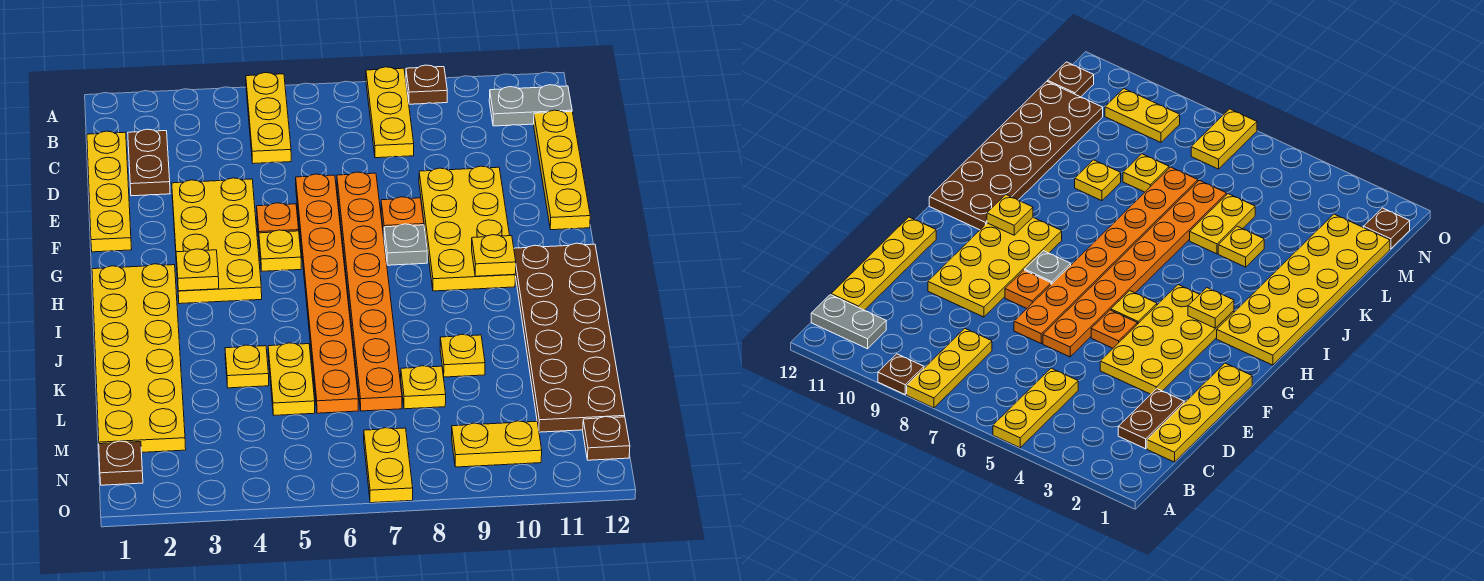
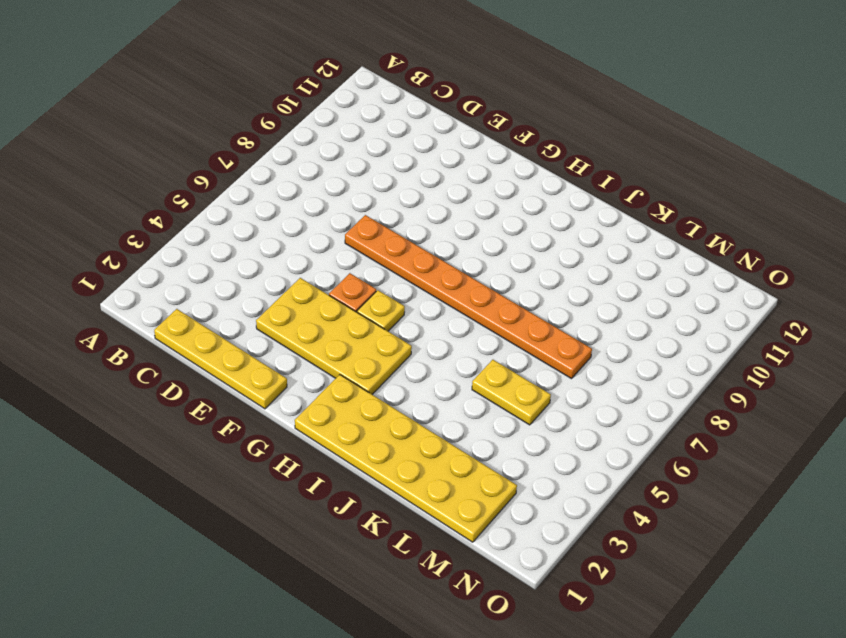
none -> yellow 1x3 plate [246,73,291,164]
none -> yellow 1x3 plate [366,67,414,158]
none -> brown 1x1 plate [406,65,447,104]

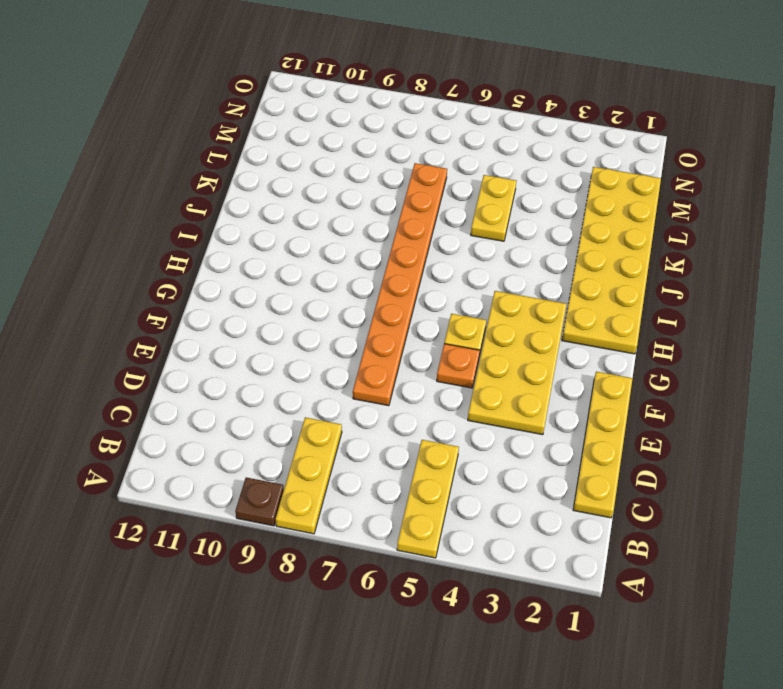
none -> grey 1x2 plate [489,85,572,126]
none -> brown 1x2 plate [128,129,170,196]
none -> yellow 1x4 plate [534,110,590,230]

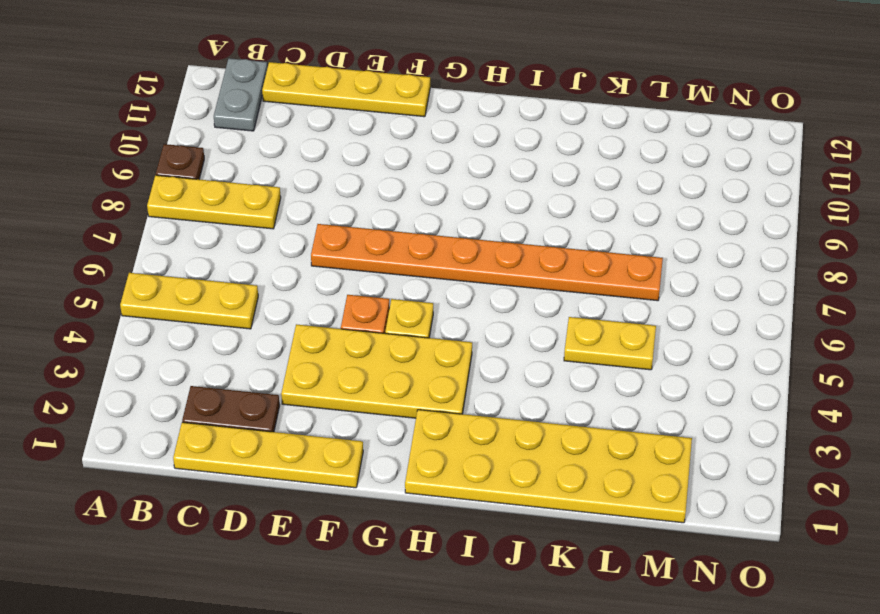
none -> orange 1x8 plate [296,174,358,413]
none -> yellow 2x4 plate [419,166,515,291]
none -> orange 1x1 plate [381,197,424,232]

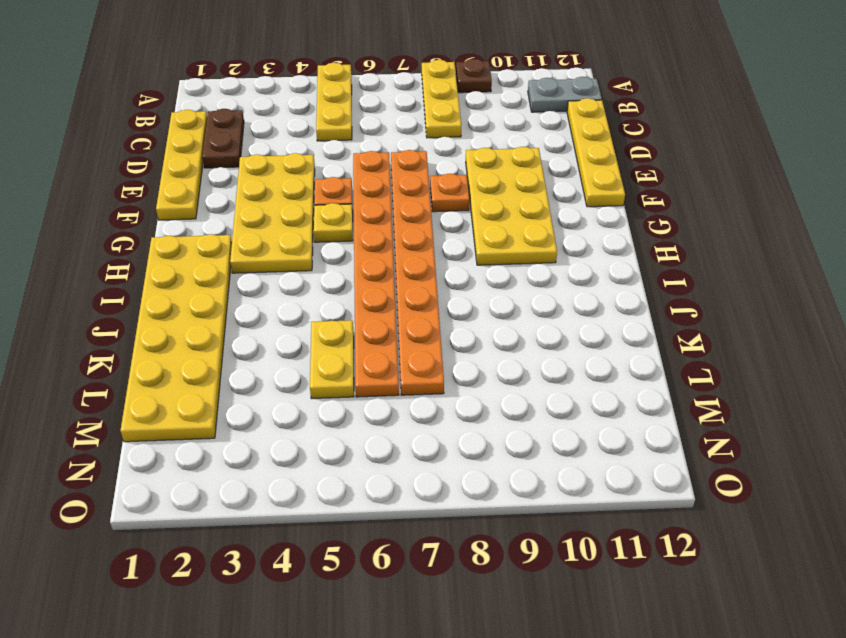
none -> grey 1x1 plate [384,224,427,265]
none -> brown 2x6 plate [514,243,625,432]
none -> yellow 1x1 plate [225,345,269,388]

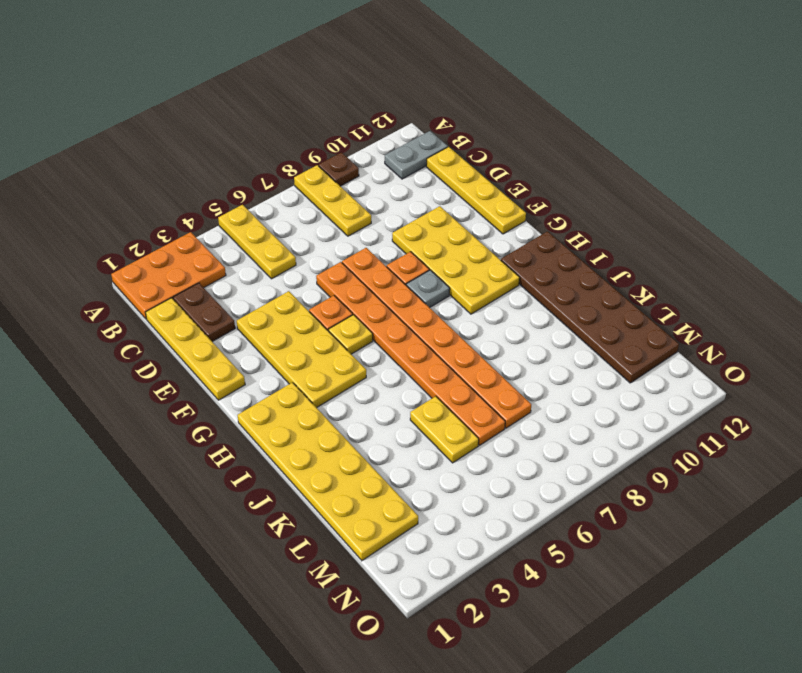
orange 2x3 plate [111,232,226,319] -> none
none -> yellow 1x1 plate [225,345,269,388]
none -> yellow 1x1 plate [440,334,485,377]
none -> yellow 1x1 plate [401,366,446,409]

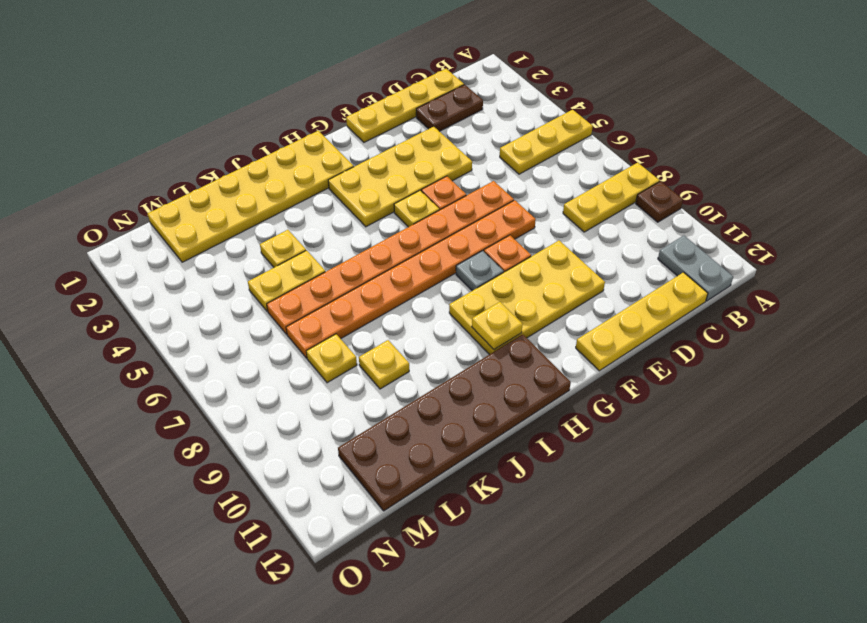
none -> brown 1x1 plate [99,441,143,485]
none -> yellow 1x2 plate [364,428,413,503]
none -> yellow 1x2 plate [452,421,542,467]

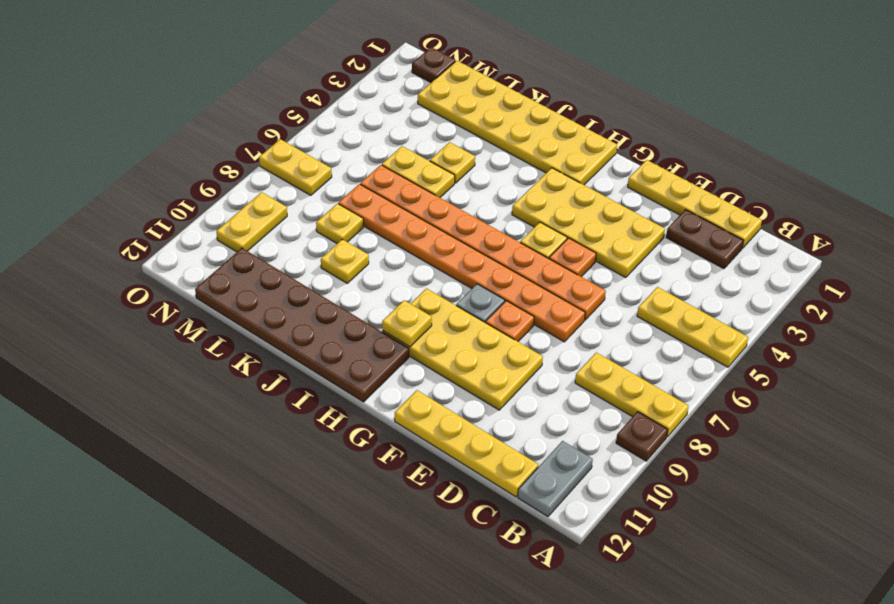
none -> brown 1x1 plate [583,417,630,460]
none -> yellow 1x1 plate [176,249,219,291]

